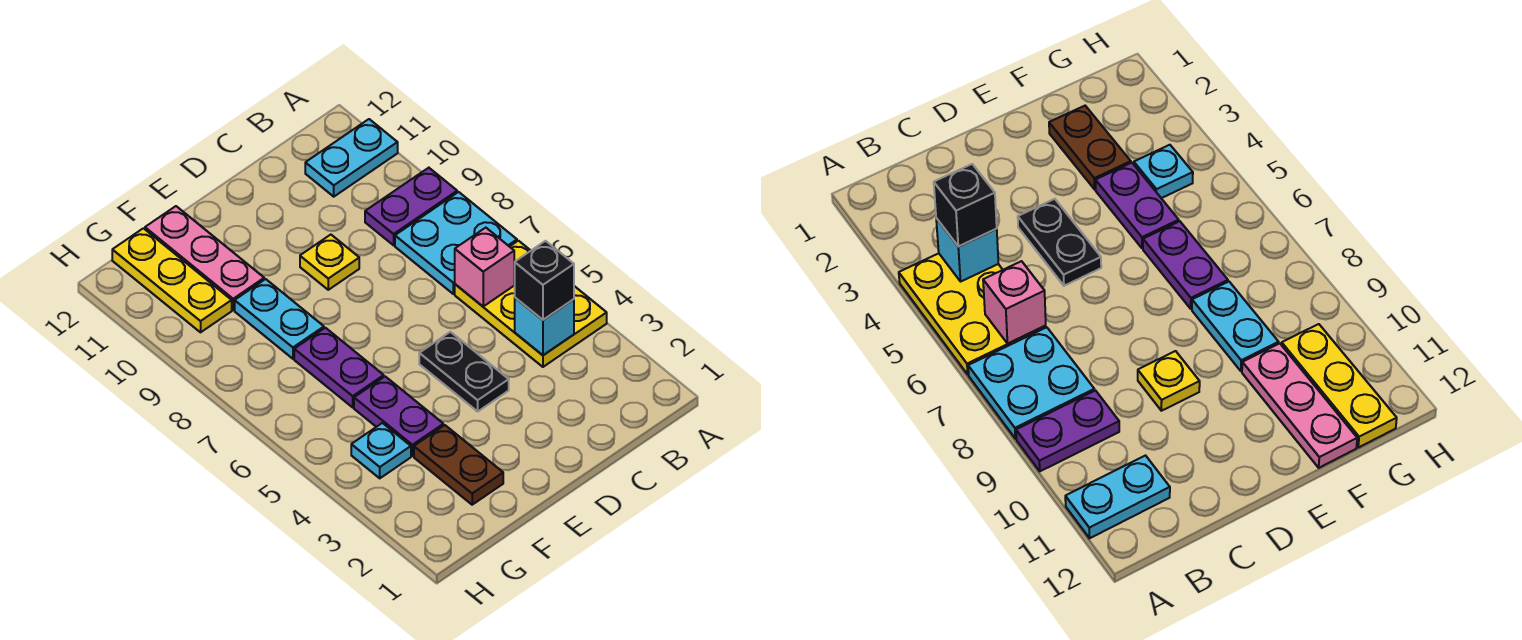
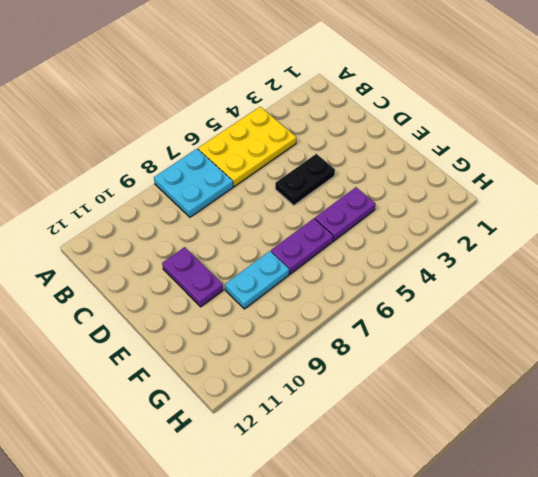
purple 1x2 plate [162,247,223,307] -> purple 1x2 plate moved to [365,168,457,245]
none -> cyan 1x2 plate [305,119,398,197]
none -> yellow 1x1 plate [300,235,359,290]
none -> brown 1x2 plate [414,425,503,505]

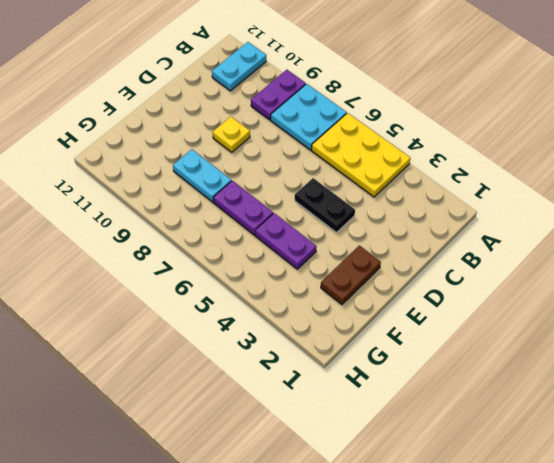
brown 1x2 plate [321,245,381,304] -> brown 1x2 plate turned to [414,425,503,505]
none -> pink 1x3 plate [145,206,264,310]
none -> cyan 1x1 plate [351,423,411,478]
none -> yellow 1x3 plate [112,228,232,332]

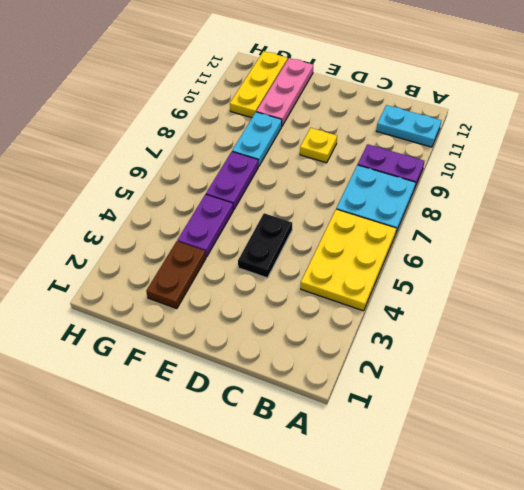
none -> cyan 1x1 plate [351,423,411,478]
none -> cyan 1x1 brick [515,298,574,355]
none -> pink 1x1 brick [455,228,514,306]

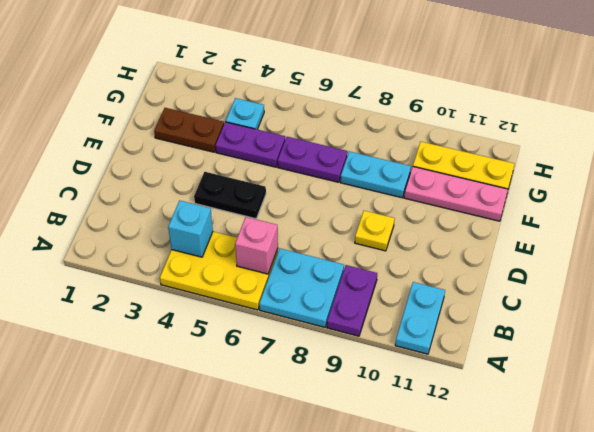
none -> black 1x1 brick [515,241,574,320]

